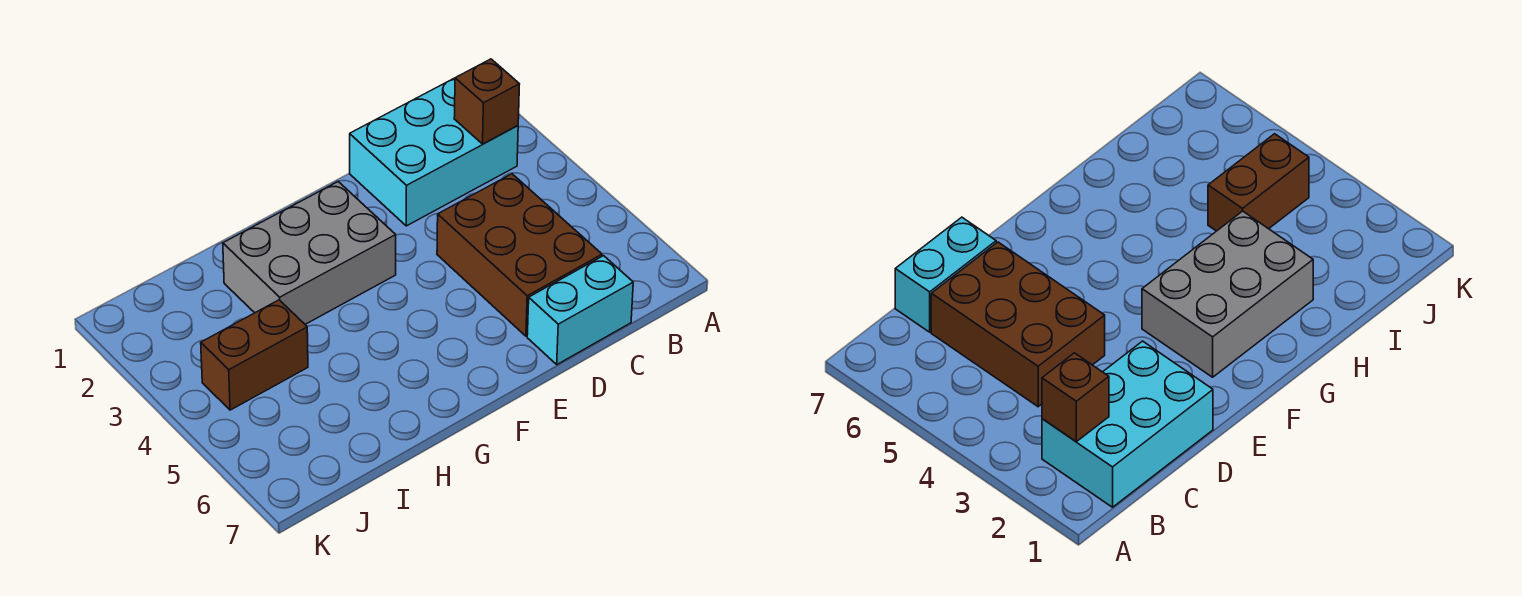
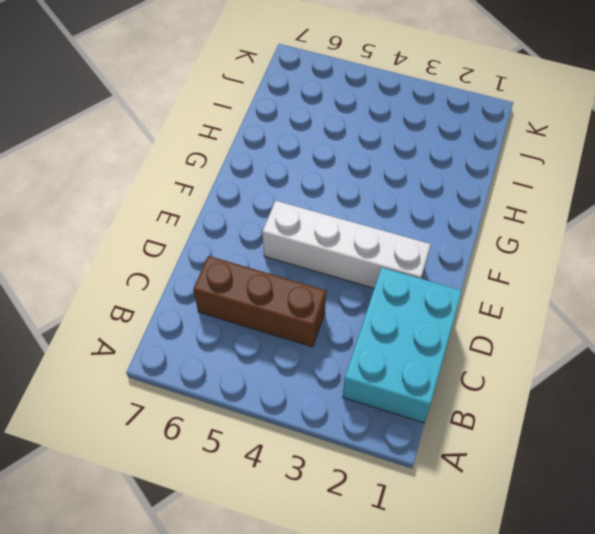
brown 1x3 brick [193,256,326,347] -> brown 2x3 brick [437,174,602,336]
white 1x4 brick [262,201,431,288] -> none
none -> cyan 1x2 brick [527,256,633,364]
none -> grey 2x3 brick [223,182,396,324]

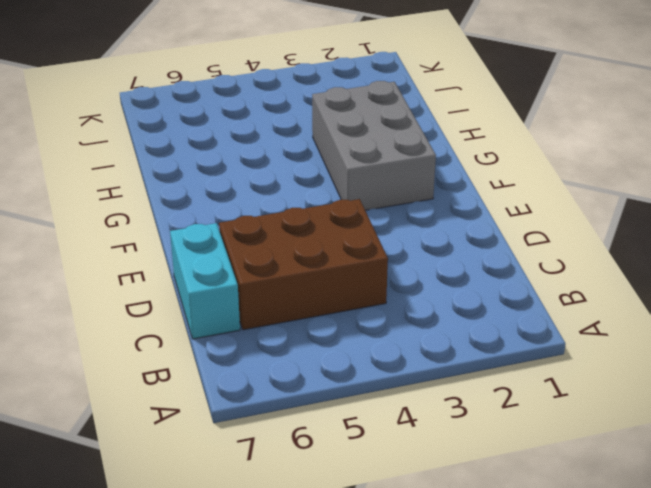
none -> cyan 2x3 brick [350,78,518,226]
none -> brown 1x2 brick [201,300,308,410]

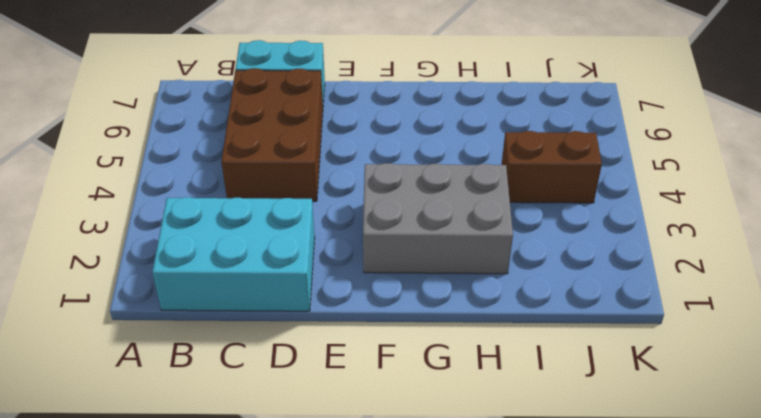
none -> brown 1x1 brick [454,59,519,144]

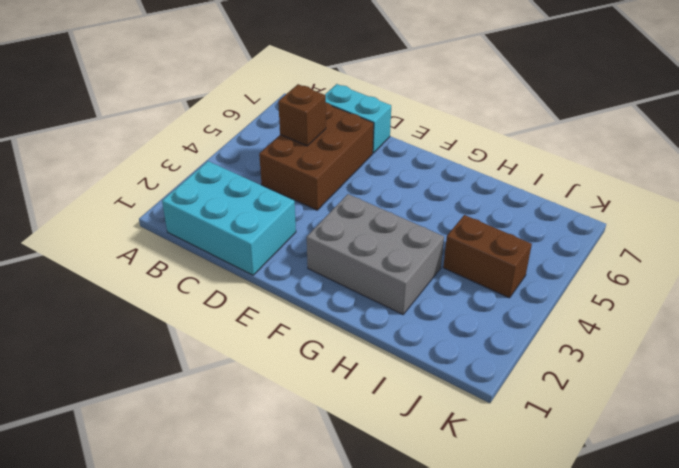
brown 1x1 brick [278,84,326,146] -> brown 1x1 brick moved to [454,59,519,144]

